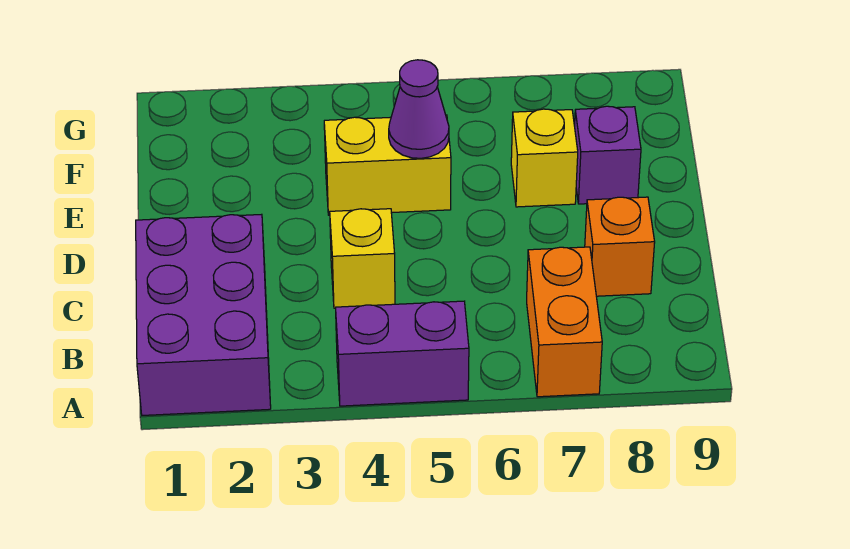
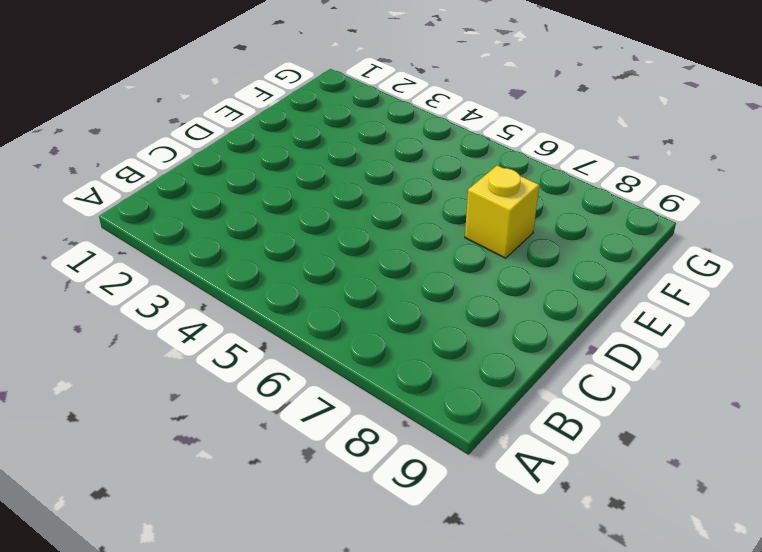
none -> purple 2x3 brick [136,214,271,415]
none -> purple 1x2 brick [336,301,469,406]

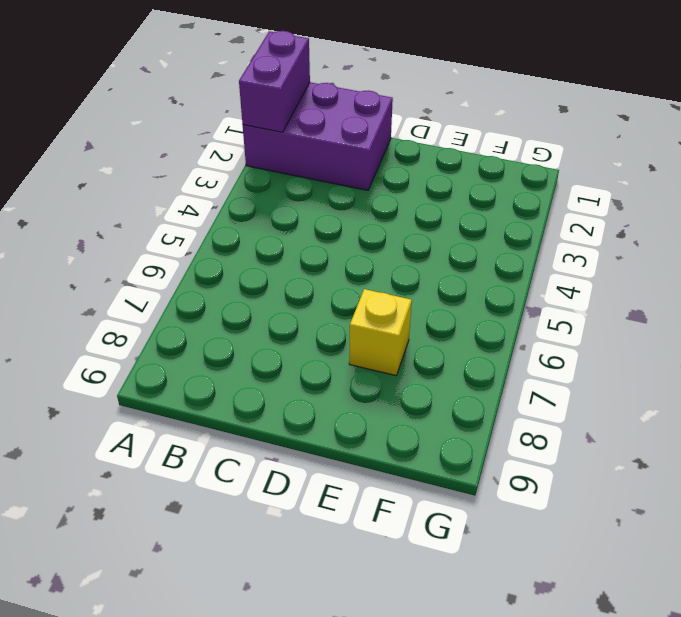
purple 1x2 brick [239,31,310,132] -> purple 1x2 brick moved to [336,301,469,406]
none -> orange 1x2 brick [527,247,602,397]
none -> yellow 1x1 brick [330,209,395,308]

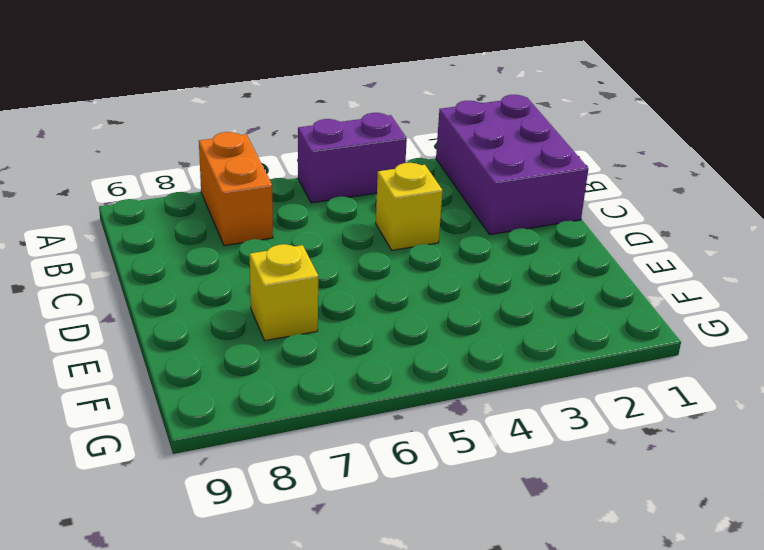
none -> orange 1x1 brick [585,197,655,296]
none -> yellow 1x2 brick [324,115,451,215]

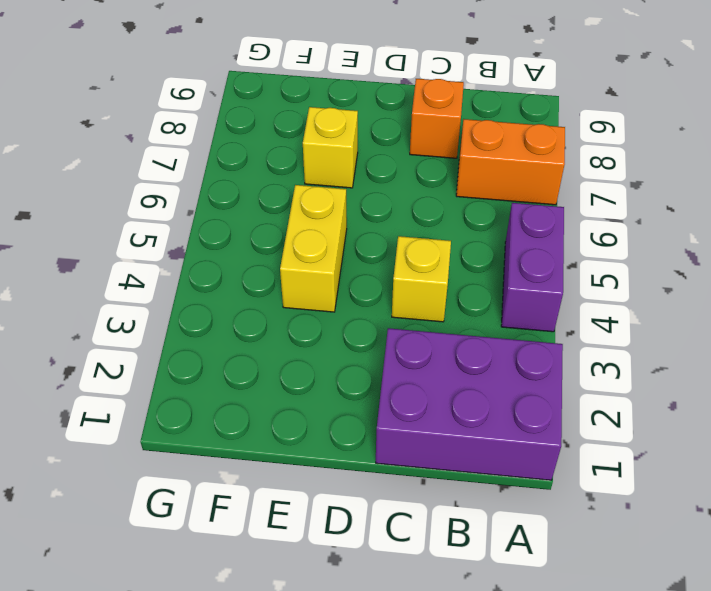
none -> purple 1x1 brick [575,106,641,204]
none -> purple 1x1 cone [389,60,449,158]

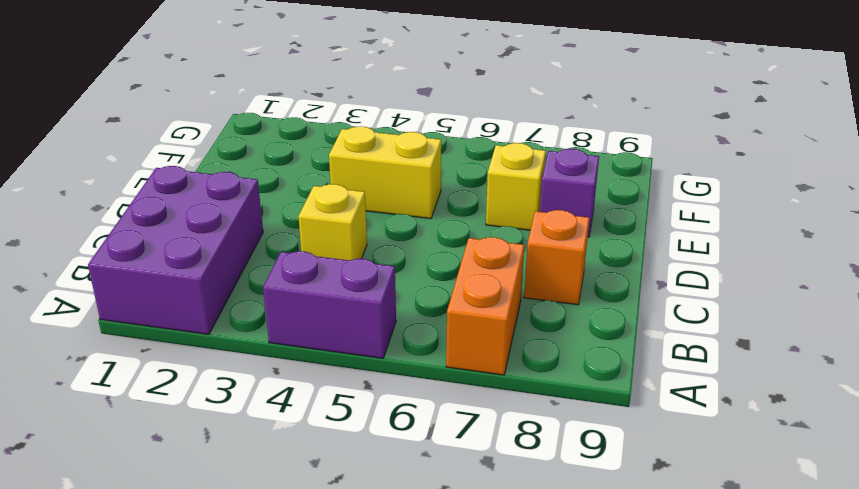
none -> purple 1x1 cone [389,60,449,158]

